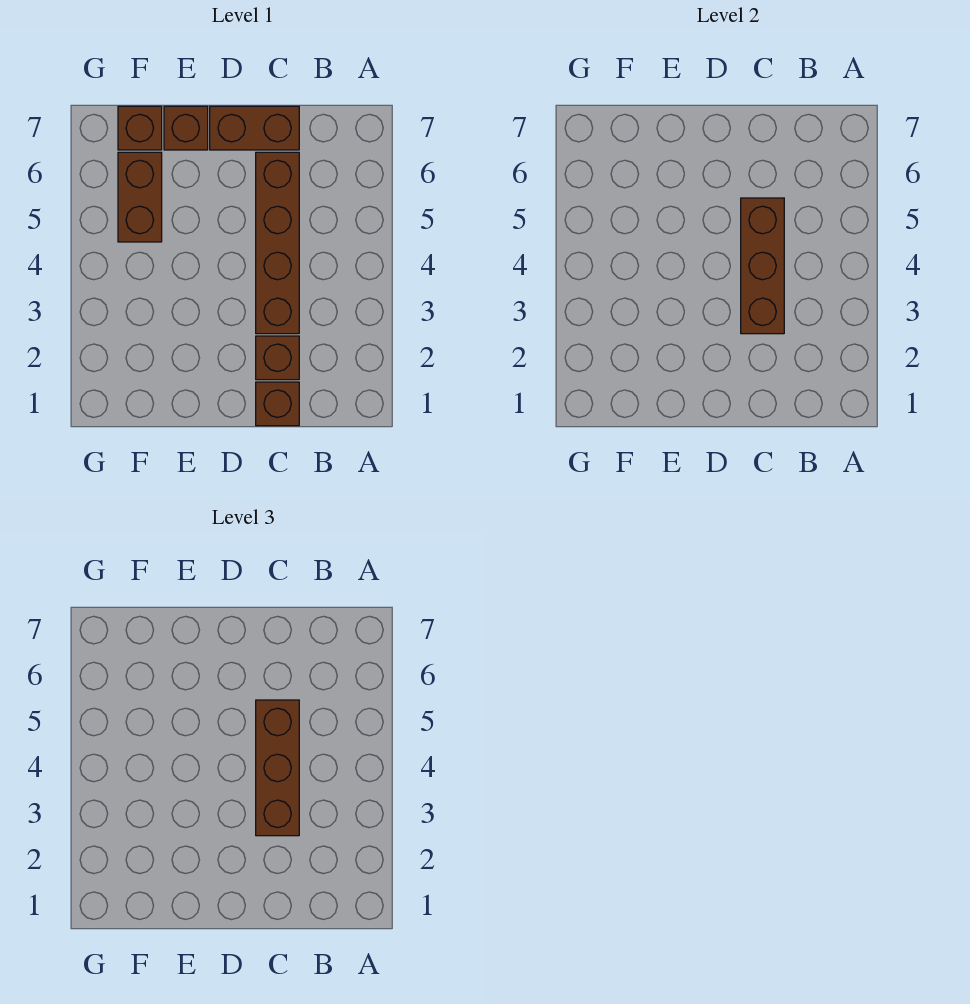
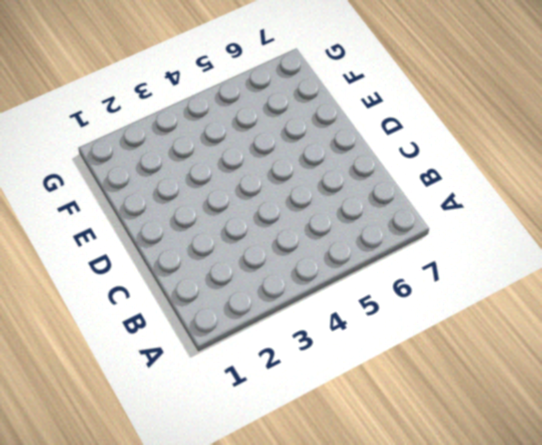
none -> brown 1x1 brick [256,382,299,426]
none -> brown 1x1 brick [256,336,299,380]

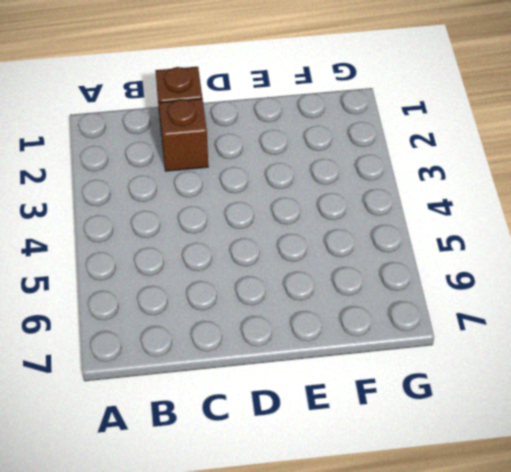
none -> brown 1x4 brick [256,152,299,334]
none -> brown 1x2 brick [210,106,299,150]

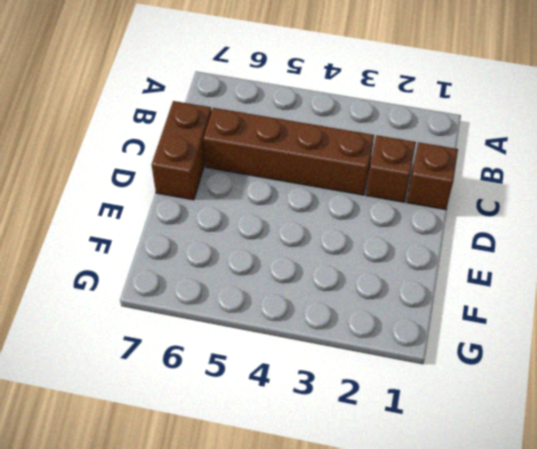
none -> brown 1x1 brick [164,106,208,150]
none -> brown 1x2 brick [118,152,162,242]

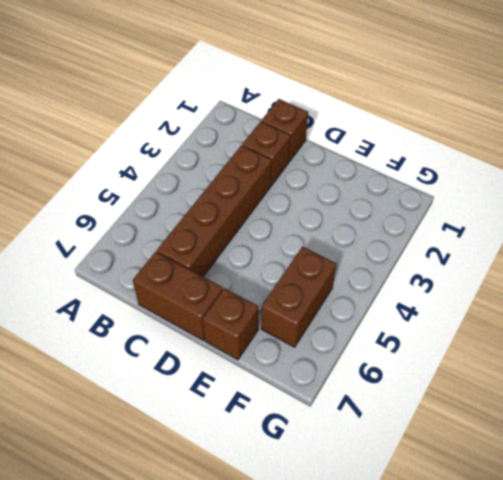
none -> brown 1x1 brick [118,106,162,150]
none -> brown 1x3 brick [741,198,784,334]

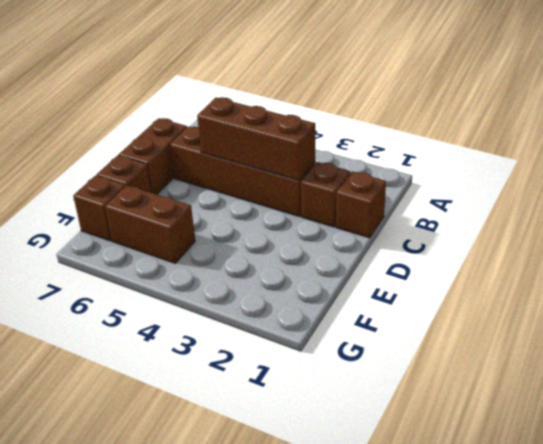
none -> brown 1x3 brick [256,700,299,836]

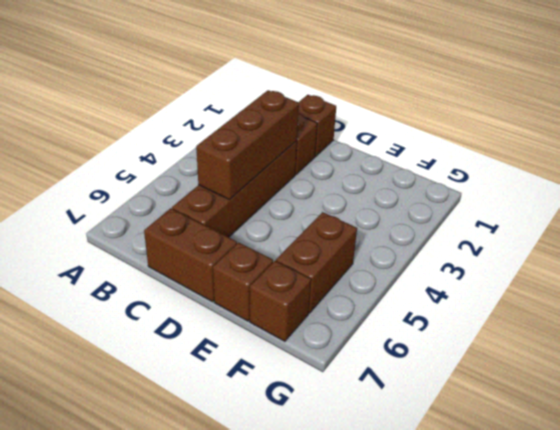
none -> brown 1x3 brick [256,700,299,836]

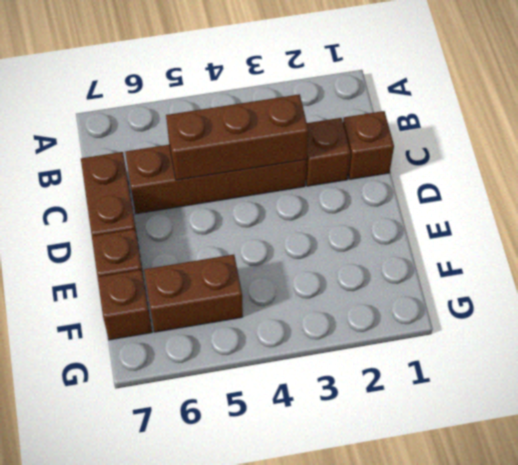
none -> brown 1x3 brick [256,700,299,836]

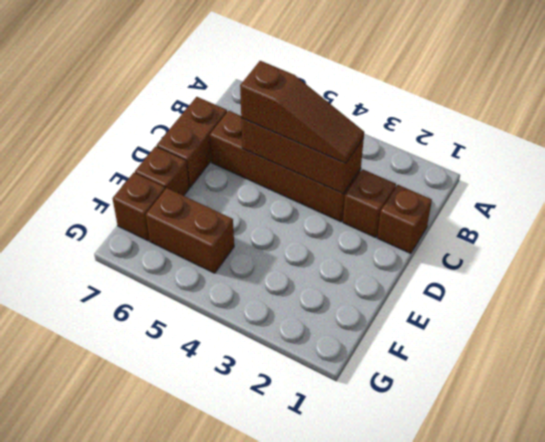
brown 1x3 slope [240,61,364,163] -> brown 1x3 brick [256,700,299,836]

